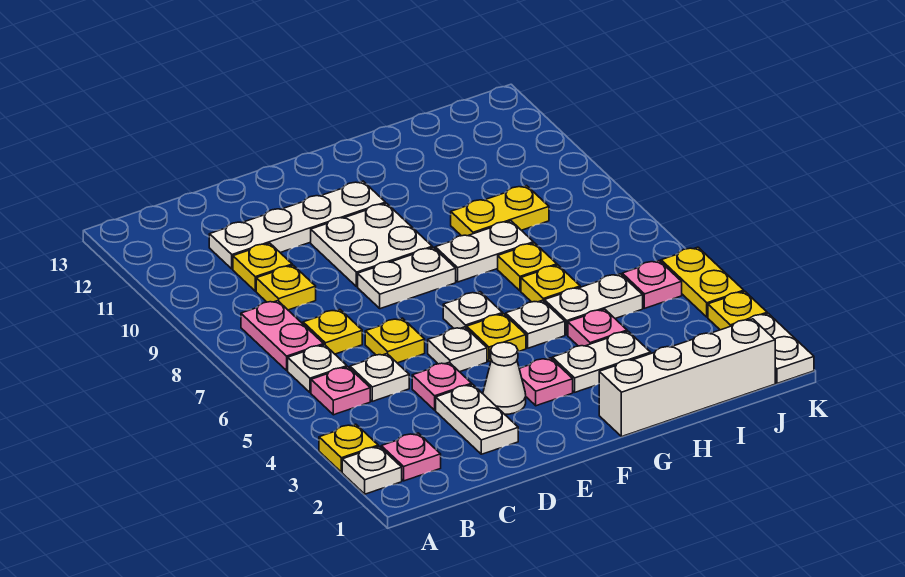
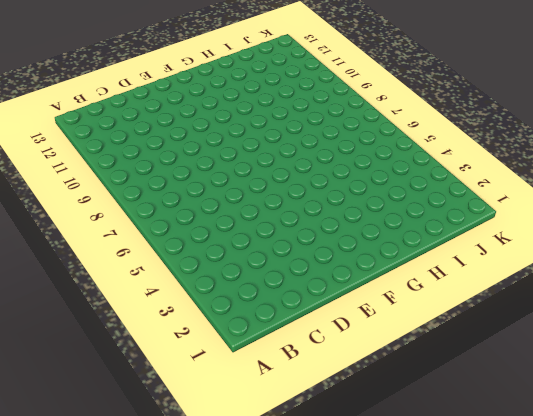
none -> white 1x1 plate [342,446,402,494]
none -> yellow 1x1 plate [319,424,378,472]
none -> pink 1x1 plate [381,433,441,481]
none -> pink 1x1 plate [311,367,370,415]

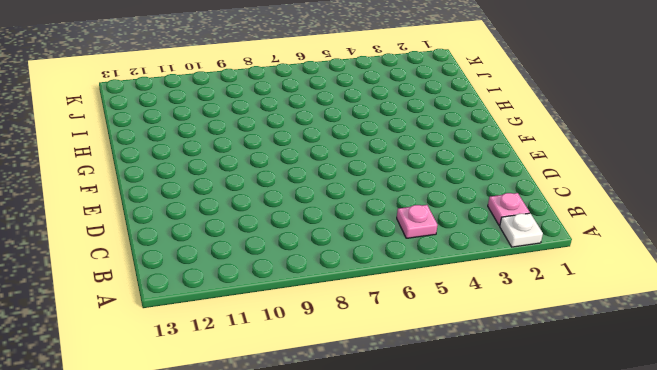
none -> yellow 1x1 plate [319,424,378,472]
none -> white 1x1 plate [288,345,347,393]
none -> pink 1x2 plate [241,301,324,370]
none -> white 1x1 plate [350,354,409,401]

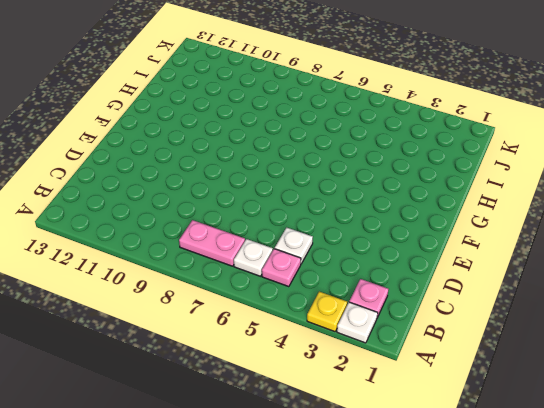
none -> yellow 1x1 plate [303,310,362,354]
none -> yellow 1x1 plate [256,265,316,310]
none -> yellow 1x1 plate [233,243,292,291]
none -> white 1x4 plate [209,181,385,269]

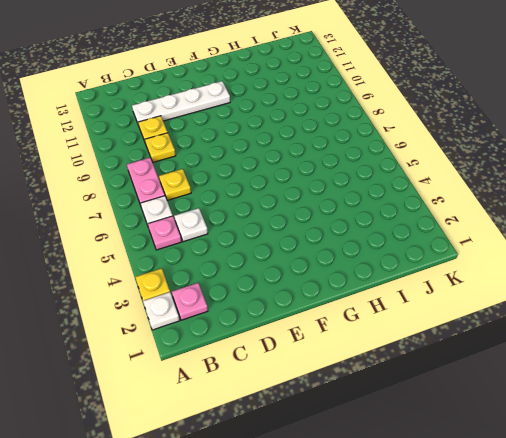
none -> white 1x2 plate [436,384,518,454]
none -> pink 1x1 plate [412,362,472,410]
none -> yellow 1x1 plate [365,318,425,363]
none -> white 1x1 cone [483,342,526,414]

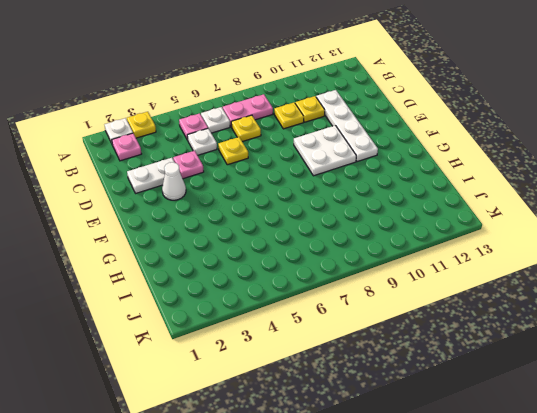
none -> white 1x1 plate [428,327,487,372]
none -> white 1x2 plate [358,247,456,309]
none -> pink 1x1 plate [519,358,573,406]
none -> yellow 1x1 plate [467,314,526,362]

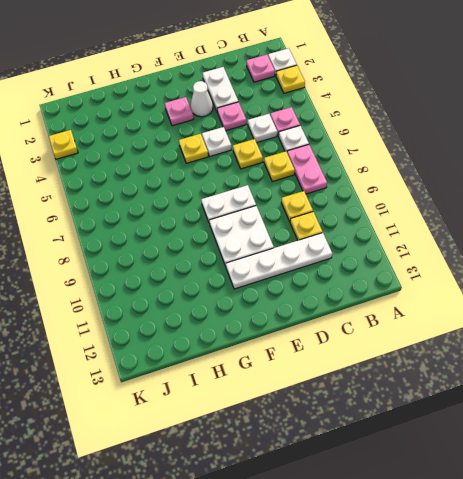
none -> white 1x1 plate [443,292,503,328]
none -> white 1x4 brick [599,319,775,437]
none -> white 1x2 plate [552,331,651,392]
none -> white 1x1 plate [506,300,565,348]

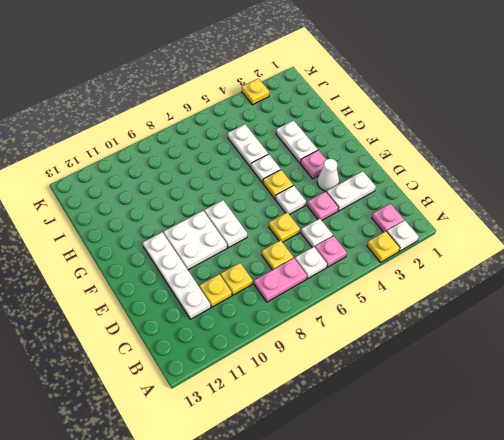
none -> white 1x1 plate [443,292,503,328]
none -> white 1x4 brick [599,319,775,437]
none -> white 1x2 plate [435,221,534,282]
none -> pink 1x1 plate [568,309,627,346]

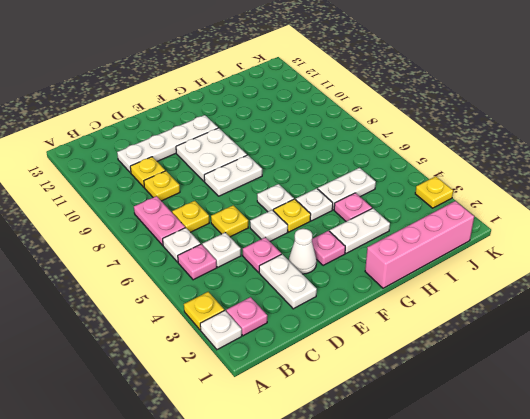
pink 1x4 brick [365,201,474,288] -> white 1x4 brick [599,319,775,437]
none -> white 1x2 plate [435,221,534,282]
none -> yellow 1x1 plate [521,265,580,302]
none -> yellow 1x1 plate [498,243,557,291]
none -> yellow 1x2 plate [451,186,549,236]

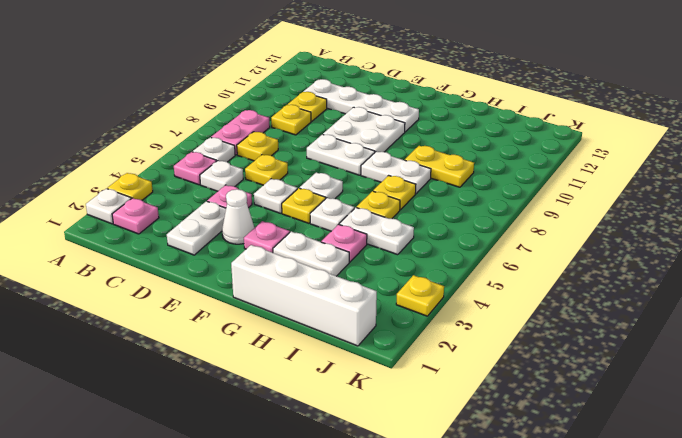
none -> pink 1x1 plate [622,261,682,308]
none -> white 1x2 plate [749,313,814,383]
none -> yellow 1x2 plate [661,247,744,317]

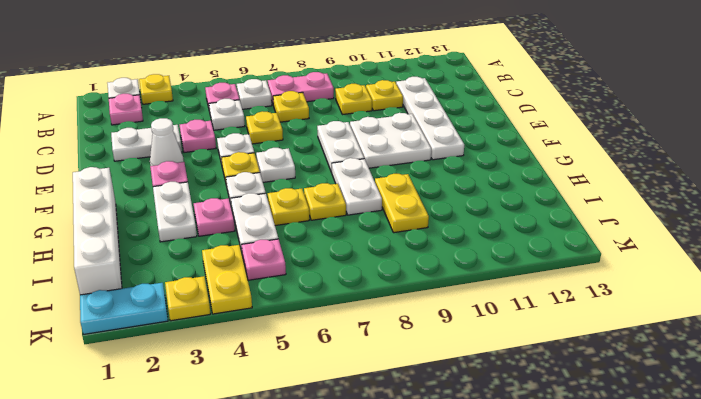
yellow 1x2 plate [202,245,252,314] -> yellow 1x2 plate turned to [661,247,744,317]
cyan 1x2 plate [80,283,168,334] -> white 1x2 plate [749,313,814,383]

